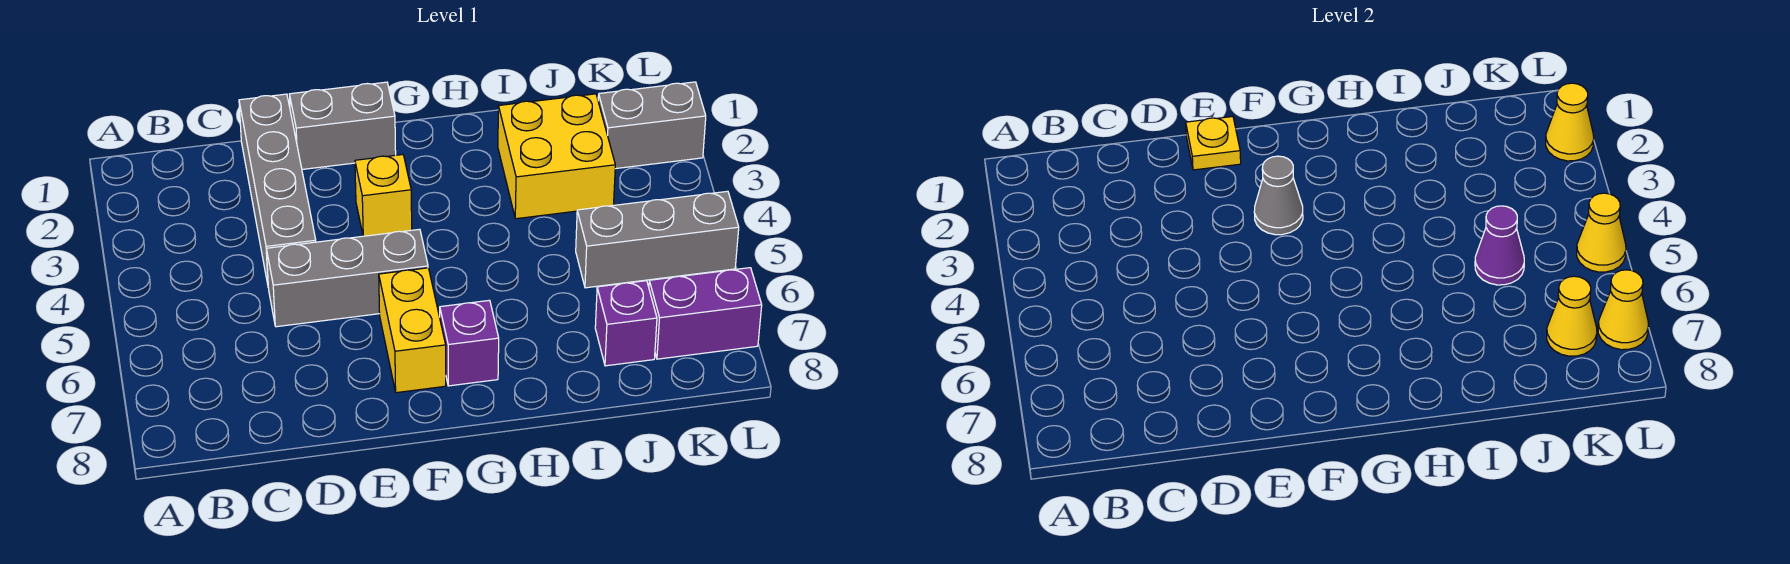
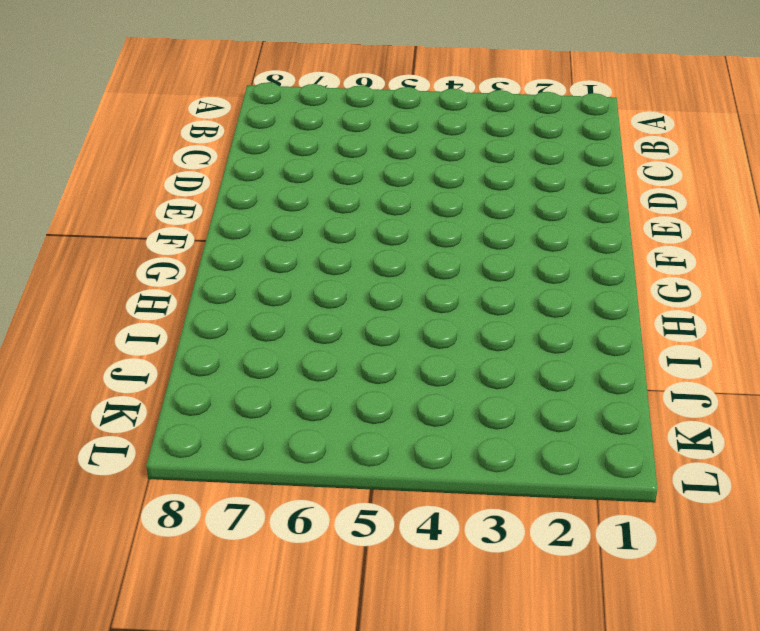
none -> grey 1x4 brick [239,94,316,284]
none -> grey 1x3 brick [266,229,428,327]
none -> grey 1x2 brick [289,82,396,169]

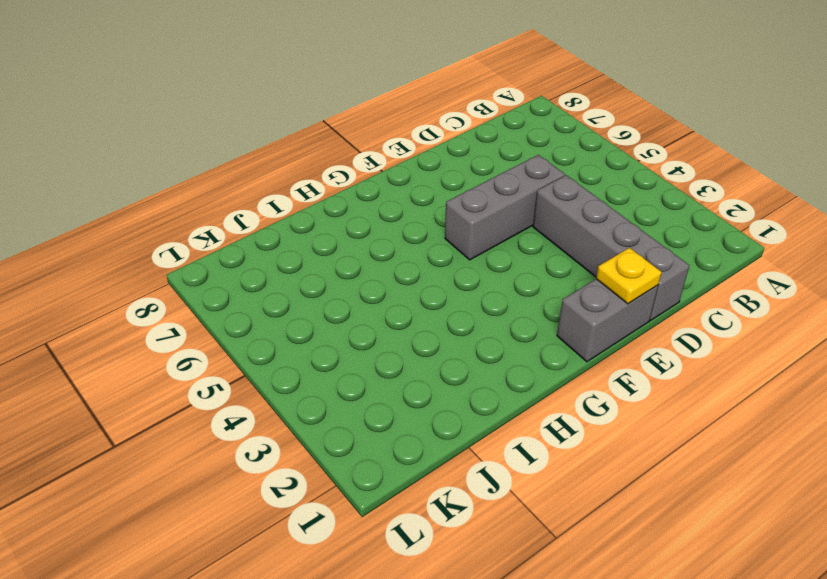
none -> yellow 1x1 brick [355,155,412,236]
none -> yellow 1x2 brick [379,268,446,393]
none -> purple 1x1 brick [440,300,499,386]

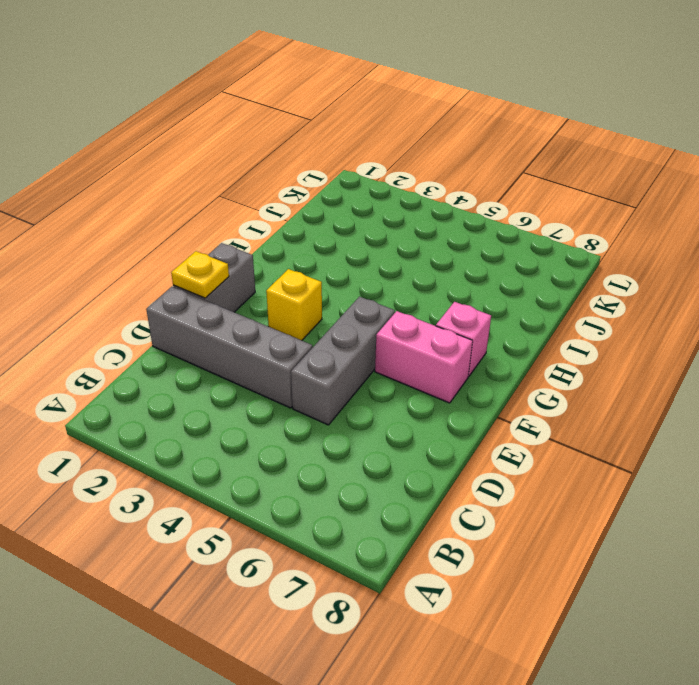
pink 1x2 brick [375,311,473,403] -> yellow 1x2 brick [379,268,446,393]
pink 1x1 brick [436,302,491,377] -> purple 1x1 brick [440,300,499,386]
none -> yellow 2x2 brick [498,94,615,219]
none -> grey 1x3 brick [576,191,739,288]
none -> purple 1x1 brick [595,281,657,366]

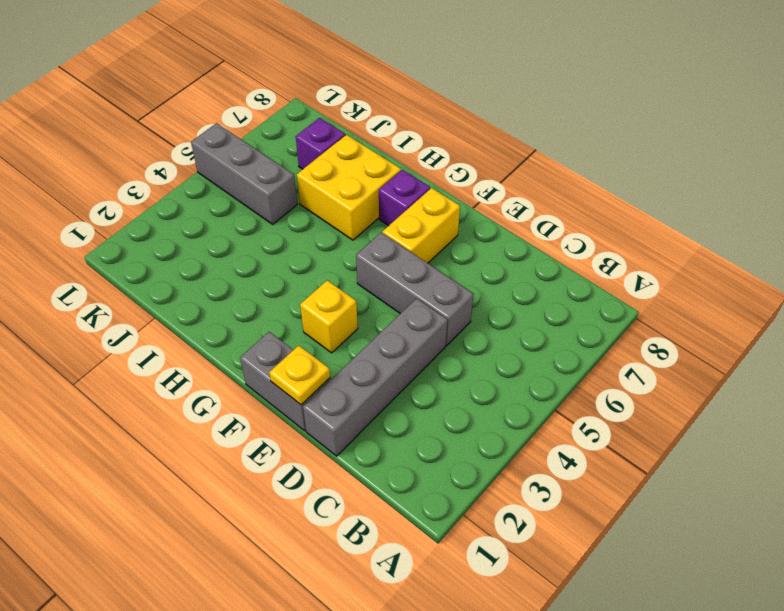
yellow 2x2 brick [297,135,401,240] -> yellow 2x2 brick moved to [498,94,615,219]
none -> grey 1x2 brick [598,82,706,169]
none -> purple 1x2 brick [649,268,762,359]
none -> grey 1x1 cone [1254,156,1303,235]

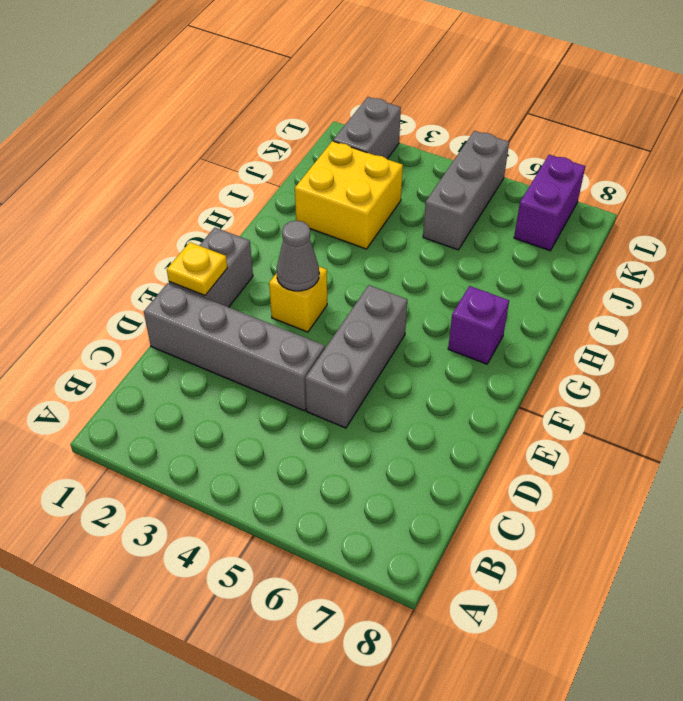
none -> yellow 1x2 brick [379,268,446,393]
none -> purple 1x1 brick [595,281,657,366]
none -> purple 1x1 cone [1475,206,1524,285]

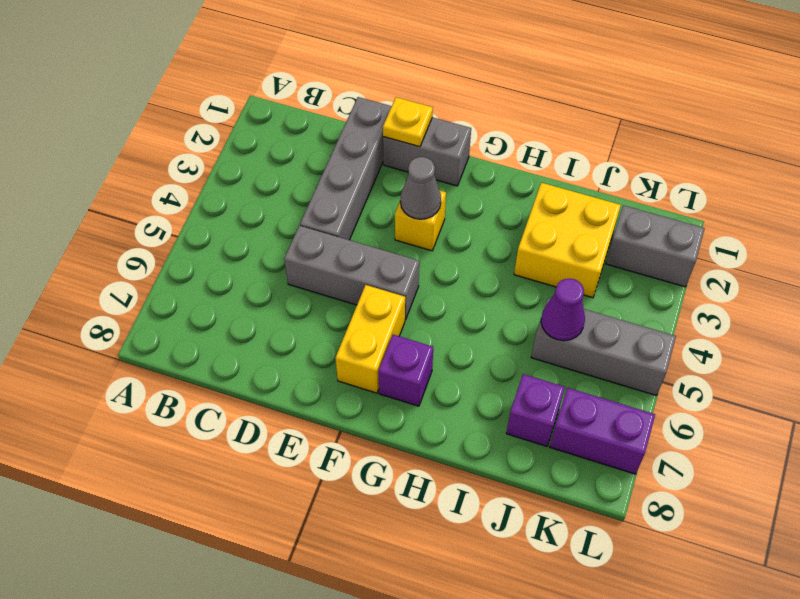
none -> yellow 1x1 cone [1547,276,1597,356]
none -> yellow 1x1 cone [1546,83,1594,161]
none -> yellow 1x1 cone [1577,193,1626,272]

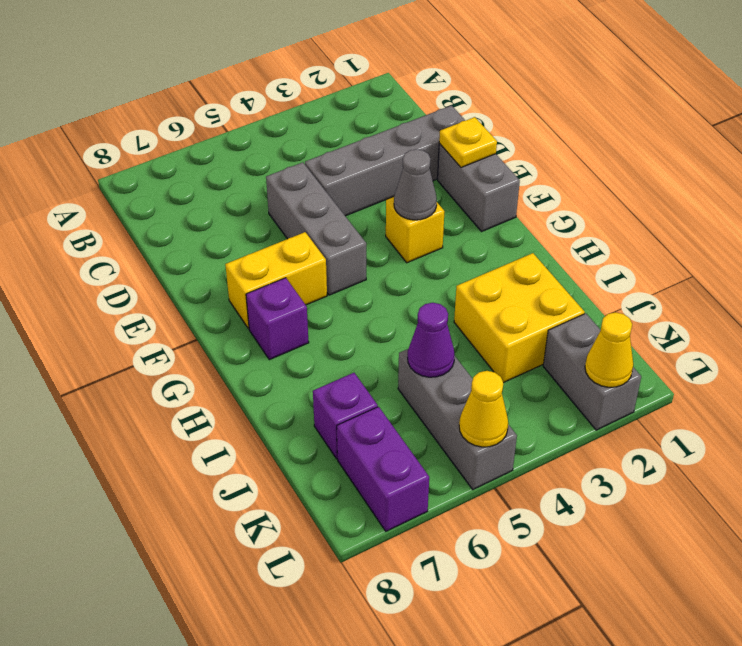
none -> yellow 1x1 cone [1547,276,1597,356]
none -> yellow 1x1 cone [1598,270,1649,350]

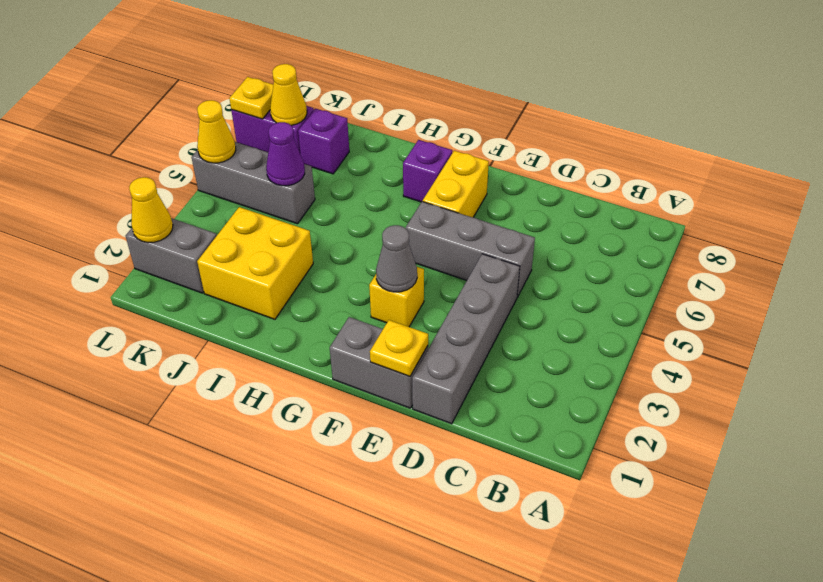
yellow 1x1 plate [229,77,273,119] -> yellow 1x1 cone [1598,270,1649,350]

